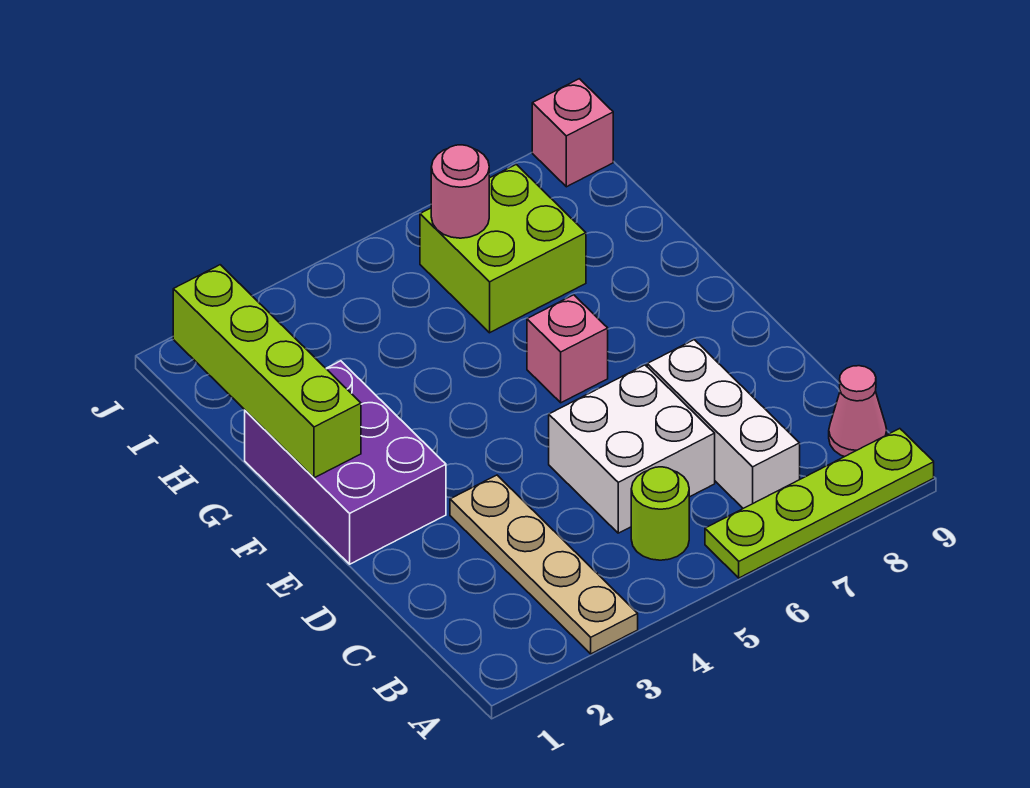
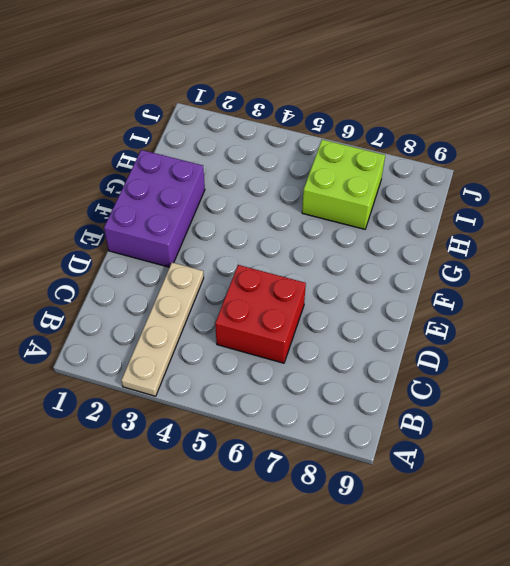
red 2x2 brick [215,265,306,363] -> white 2x2 brick [549,365,715,533]
none -> lime 1x4 plate [705,429,934,578]
none -> lime 1x1 round brick [631,467,689,560]
none -> white 1x3 brick [647,340,800,508]

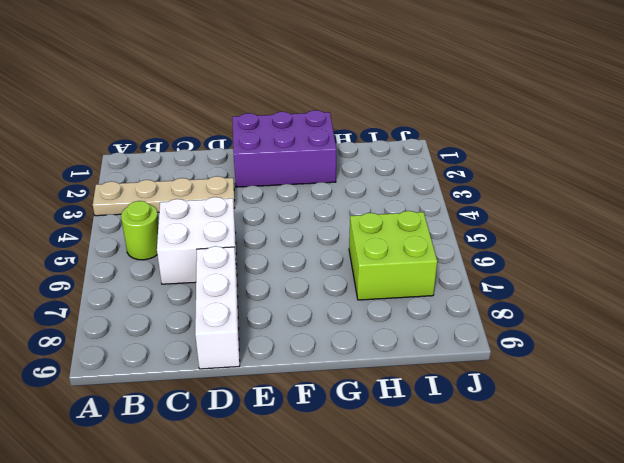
white 1x3 brick [195,246,240,369] -> white 1x3 brick turned to [647,340,800,508]
none -> lime 1x4 plate [705,429,934,578]
none -> pink 1x1 cone [829,366,887,457]
none -> pink 1x1 brick [527,295,608,403]

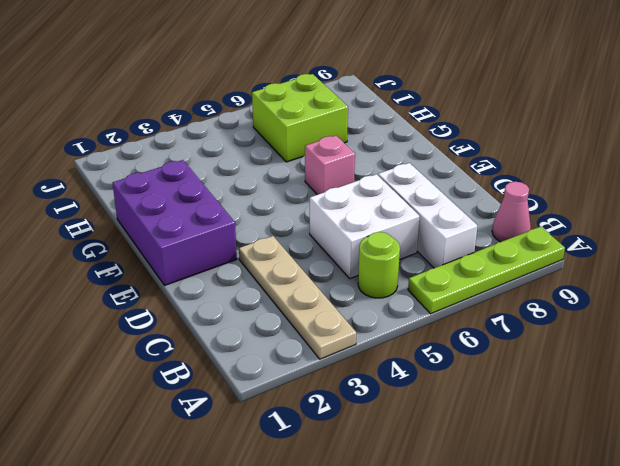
none -> pink 1x1 brick [532,79,613,187]
none -> lime 1x4 brick [173,265,361,478]
none -> pink 1x1 round brick [431,145,489,238]

